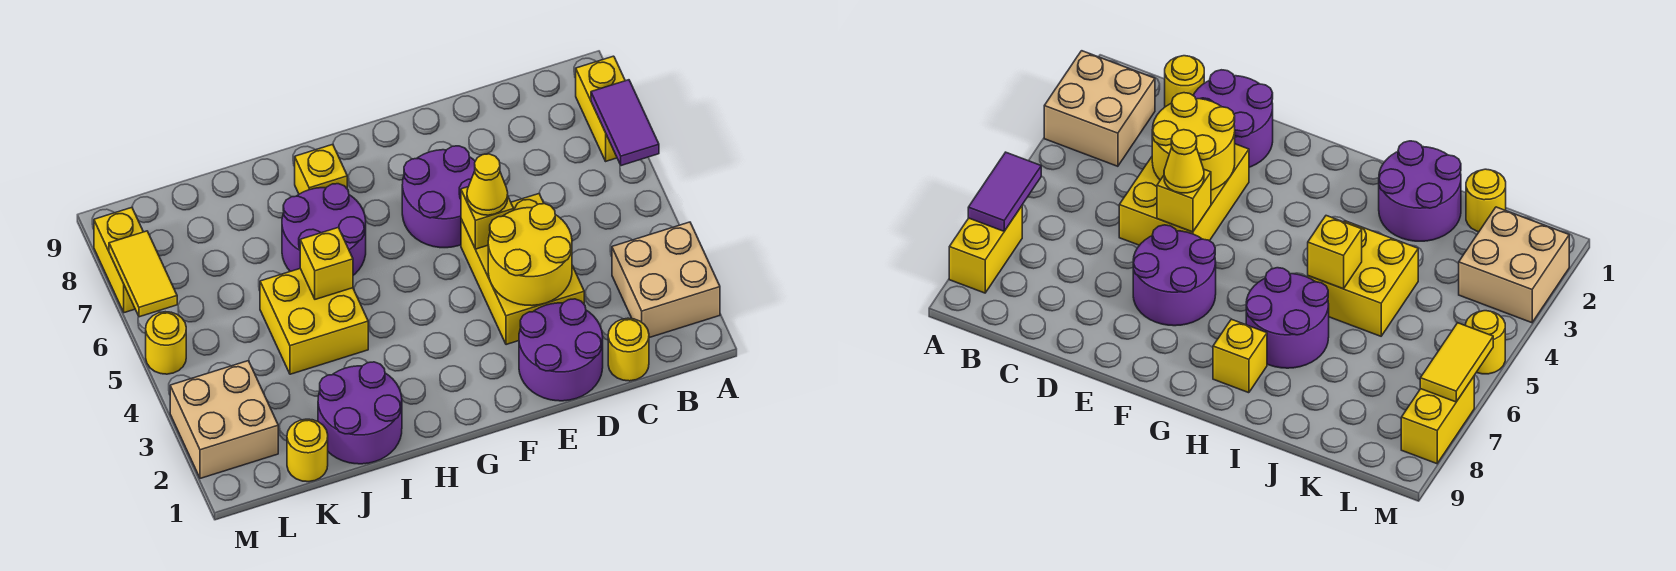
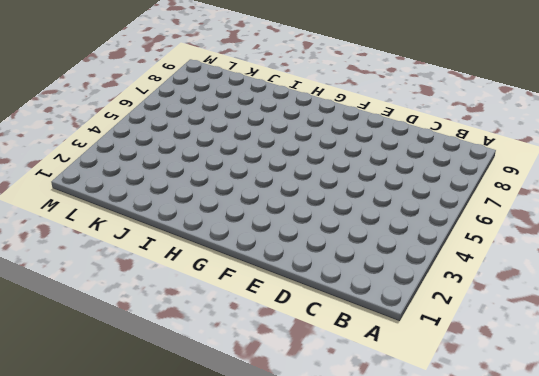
none -> tan 2x2 brick [612,222,720,338]
none -> yellow 1x2 brick [576,56,625,161]
none -> yellow 1x1 round brick [608,318,649,381]

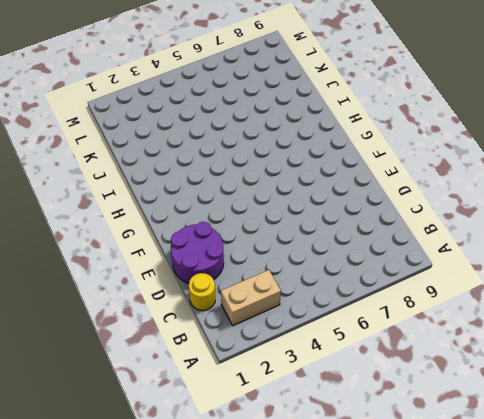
tan 1x2 brick [221,270,281,326] -> tan 2x2 brick [612,222,720,338]
none -> yellow 1x2 brick [576,56,625,161]
none -> yellow 2x3 brick [461,194,584,345]
none -> purple 2x2 round brick [402,146,475,248]

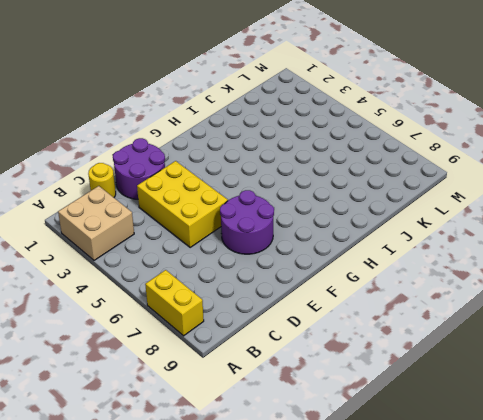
none -> purple 2x2 round brick [282,184,366,275]
none -> yellow 1x1 brick [295,144,347,194]
none -> purple 2x2 round brick [318,362,402,464]

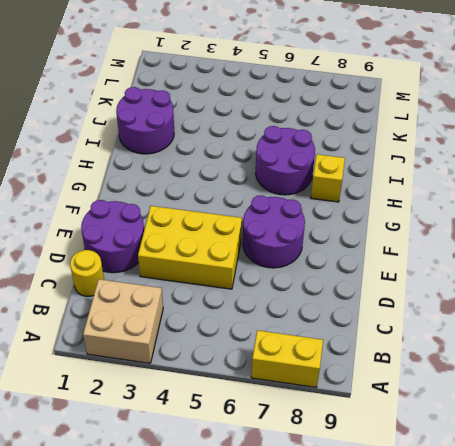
none -> yellow 2x2 brick [260,269,368,374]
none -> yellow 1x1 round brick [287,419,328,482]
none -> tan 2x2 brick [170,361,278,478]

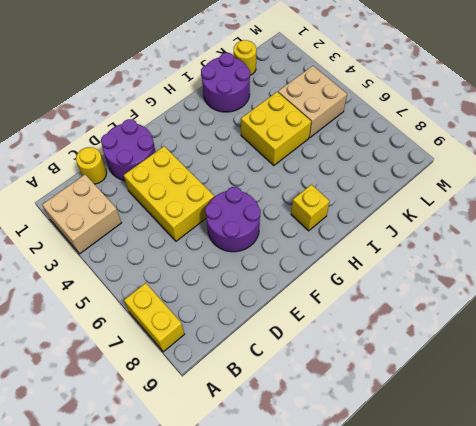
tan 2x2 brick [278,66,347,137] -> tan 2x2 brick moved to [170,361,278,478]
none -> purple 2x2 round brick [282,184,366,275]
none -> yellow 1x1 round brick [146,312,186,374]
none -> yellow 1x2 brick [94,208,143,313]

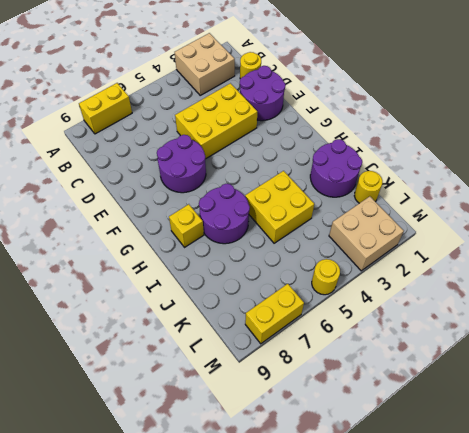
none -> purple 1x2 tile [591,80,659,166]
none -> yellow 2x2 round brick [488,204,572,306]
none -> yellow 1x1 brick [461,187,514,249]

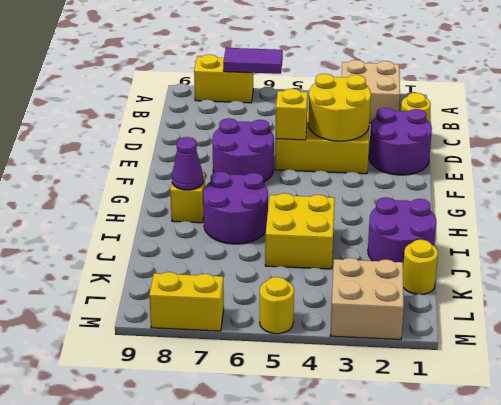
purple 1x1 cone [172,137,203,190] -> none
none -> yellow 1x1 brick [300,228,353,299]
none -> yellow 1x2 tile [109,231,177,317]
none -> yellow 1x1 cone [467,154,508,215]

